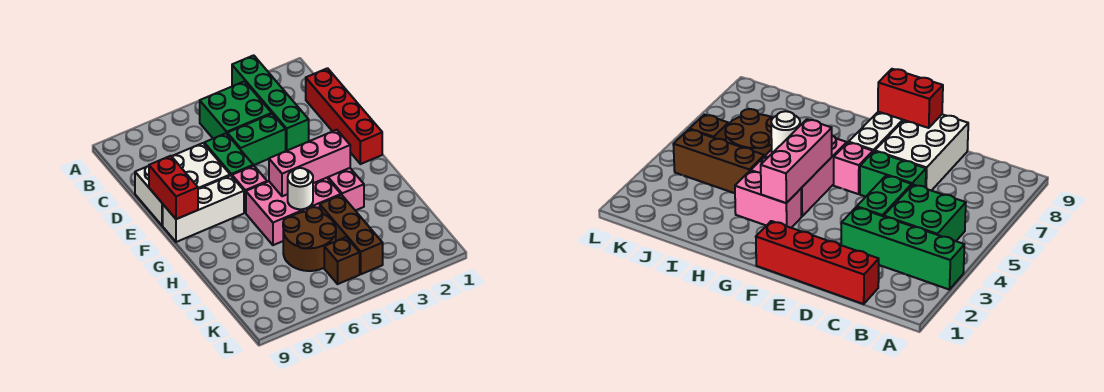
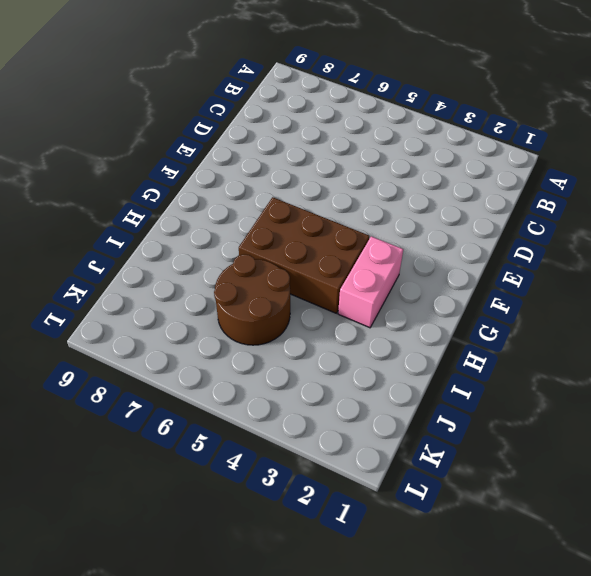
brown 2x3 brick [239,197,369,313] -> pink 2x3 brick [246,178,341,245]
none -> green 1x4 brick [232,55,309,151]
none -> green 2x2 brick [200,81,272,139]
none -> red 1x4 brick [306,68,382,164]

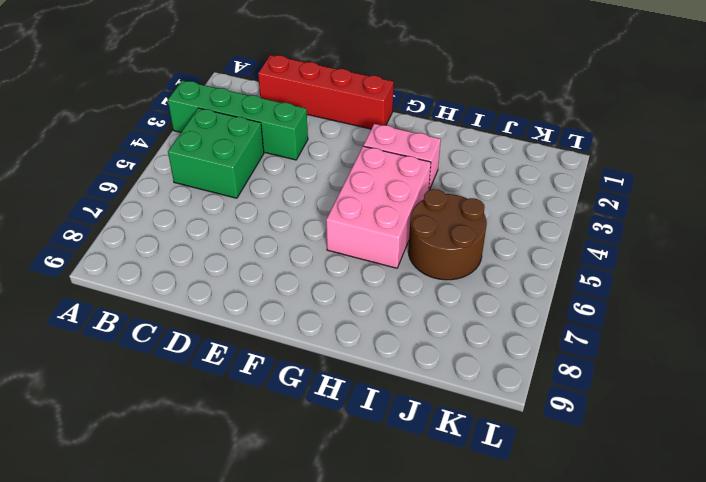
none -> green 1x2 brick [227,114,286,165]
none -> green 1x2 brick [204,133,254,176]
none -> white 2x3 brick [135,143,230,226]

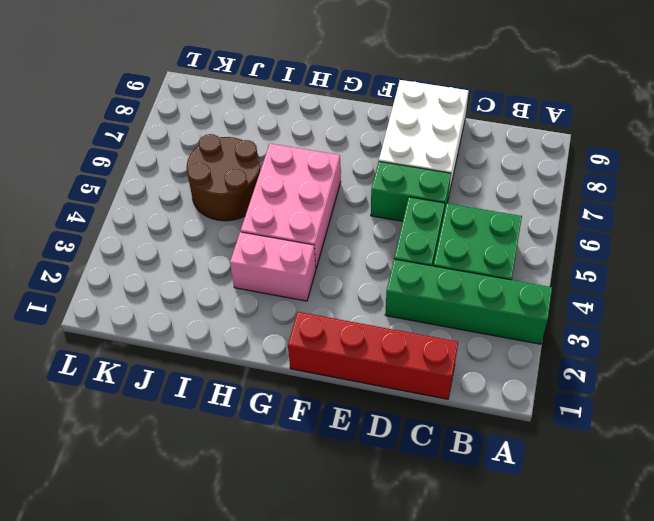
none -> pink 1x1 brick [232,166,267,213]
none -> white 1x3 brick [163,175,244,242]
none -> brown 1x3 brick [320,195,383,274]

